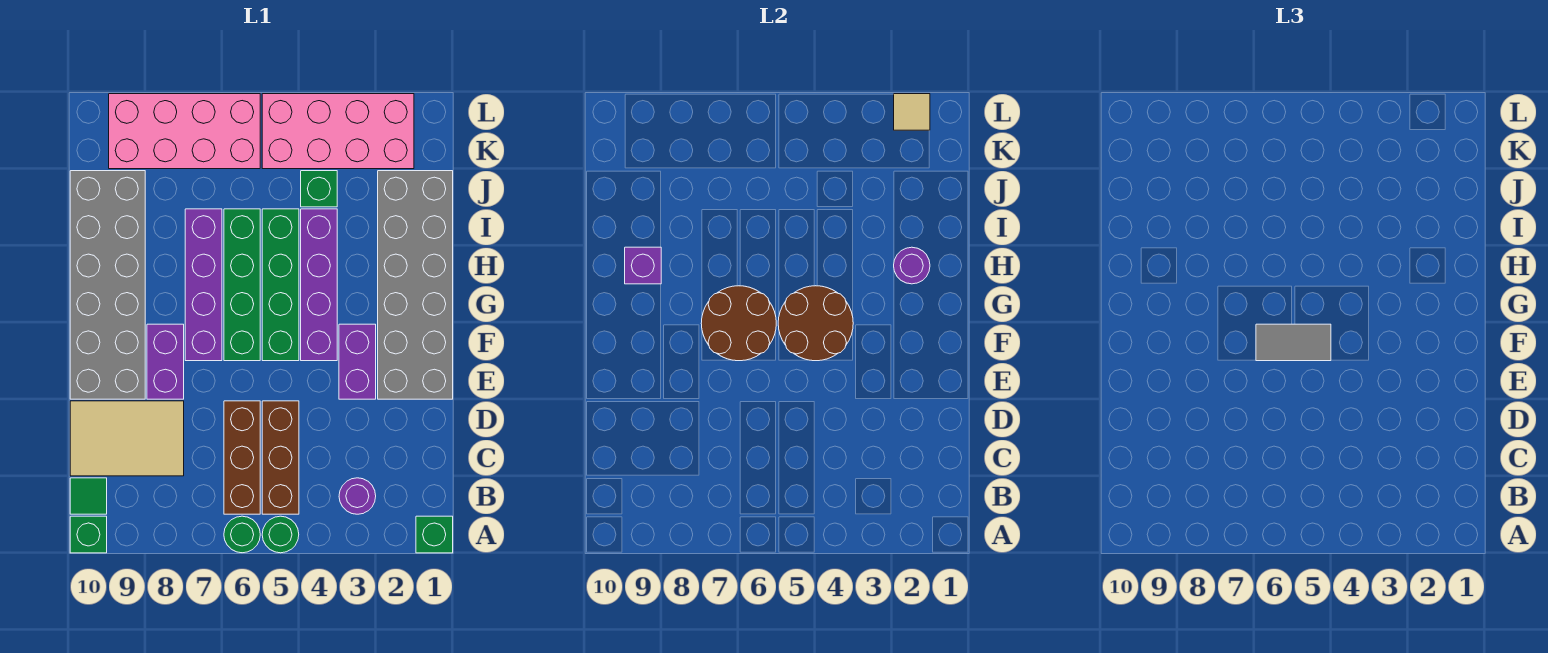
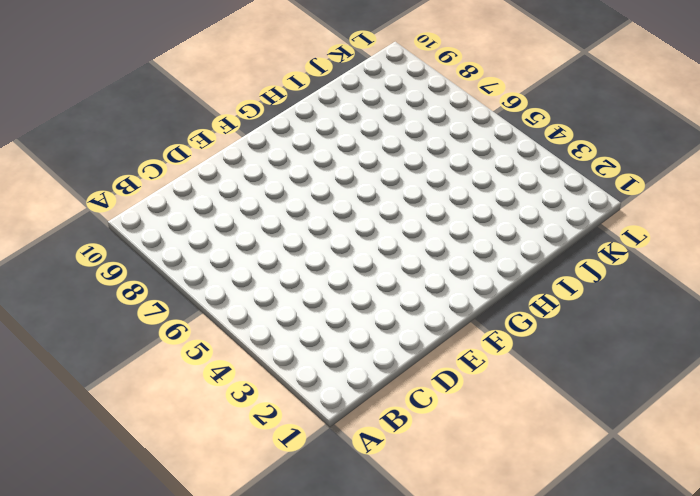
none -> green 1x1 brick [416,516,453,553]
none -> green 1x1 round brick [262,516,299,553]
none -> green 1x1 round brick [224,516,260,553]

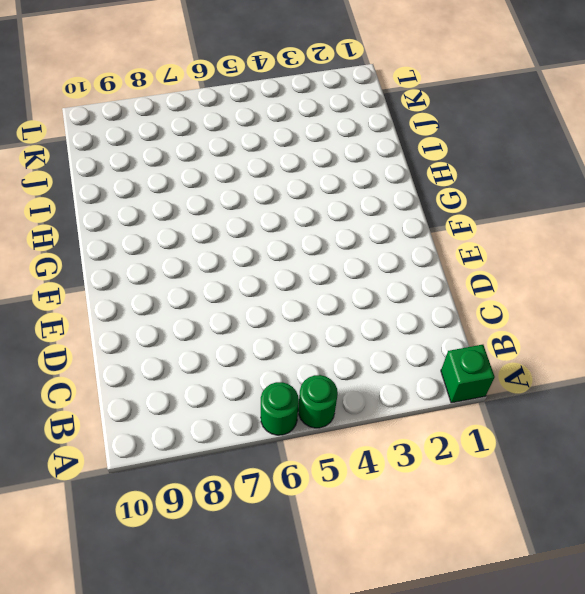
none -> green 1x1 brick [70,516,107,553]
none -> purple 1x1 round brick [339,478,376,514]
none -> brown 1x3 brick [262,401,299,514]

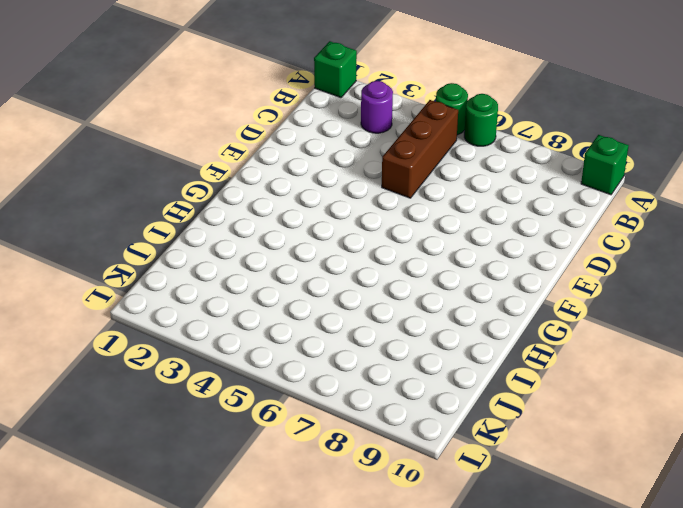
none -> brown 1x3 brick [224,401,260,514]
none -> green 1x1 tile [70,478,107,514]
none -> tan 2x3 tile [70,401,184,476]

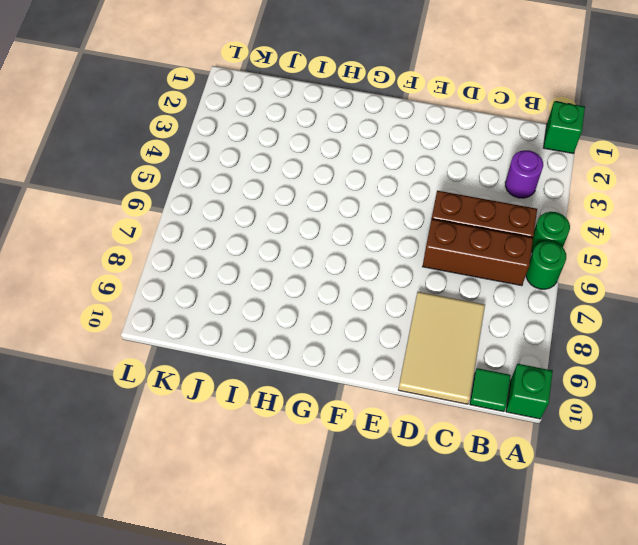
none -> grey 2x6 brick [378,171,453,399]
none -> purple 1x2 brick [339,324,376,399]
none -> purple 1x2 brick [147,324,184,399]

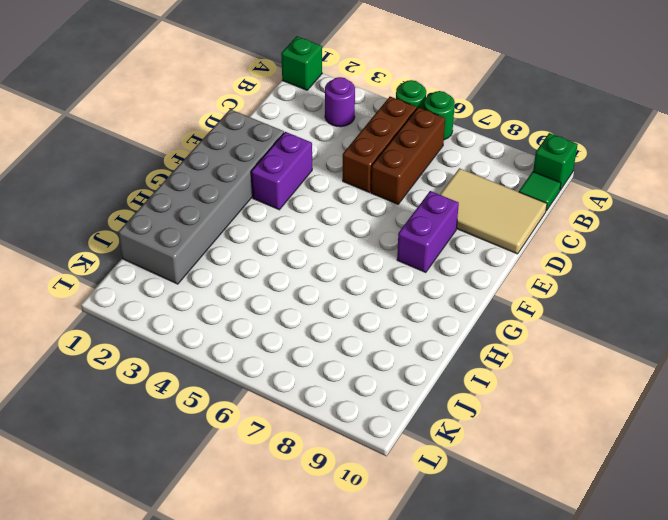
none -> grey 2x6 brick [70,171,145,399]
none -> purple 1x4 brick [301,209,337,361]
none -> green 1x4 brick [262,209,299,361]

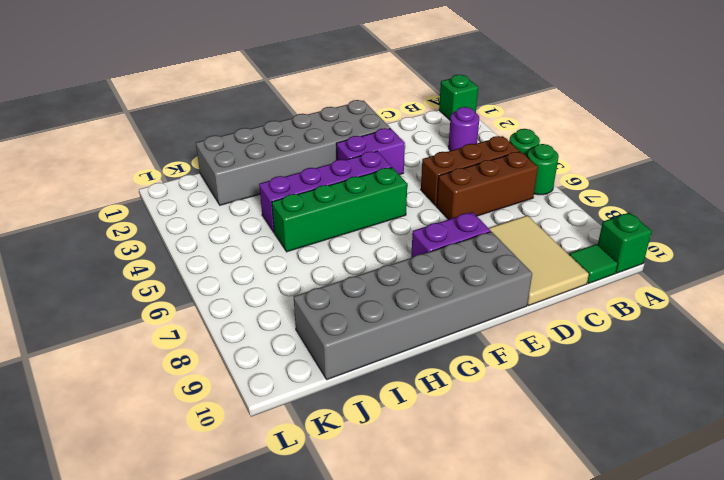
none -> green 1x4 brick [224,209,260,361]
none -> purple 1x4 brick [185,209,222,361]
none -> green 1x1 brick [301,171,337,207]

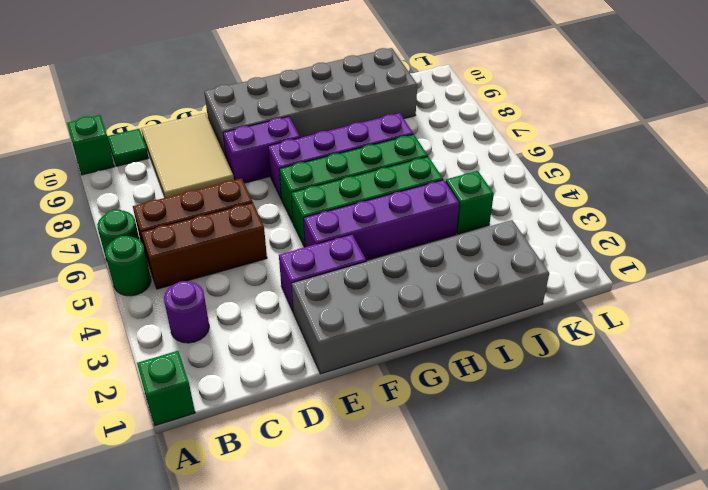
none -> pink 2x4 brick [262,94,414,169]
none -> pink 2x4 brick [109,94,260,169]
none -> brown 2x2 round brick [778,286,853,361]

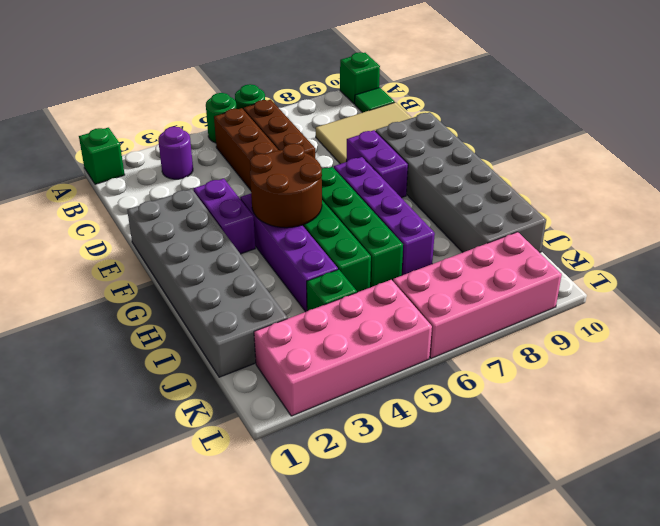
none -> brown 2x2 round brick [701,286,776,361]
none -> purple 1x1 round brick [894,247,930,284]
none -> purple 1x1 brick [625,247,661,284]

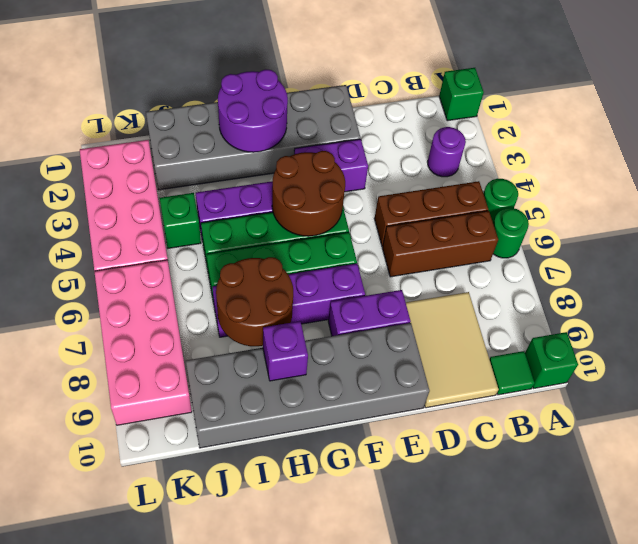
purple 2x2 round brick [218,70,288,152] -> purple 1x1 round brick [894,247,930,284]
brown 2x2 round brick [216,257,293,346] -> brown 2x2 round brick moved to [701,286,776,361]
none -> tan 1x1 tile [894,94,930,130]
none -> grey 1x2 tile [1256,324,1331,361]

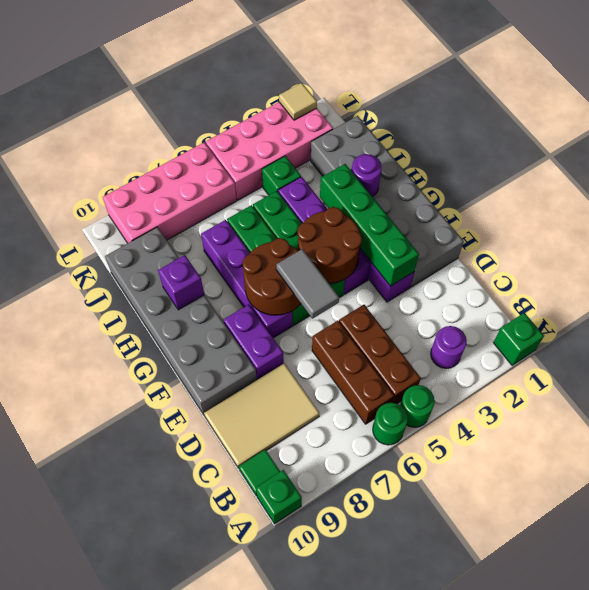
green 1x4 brick [320,164,419,286] -> none
grey 1x2 tile [276,249,339,319] -> grey 1x2 tile turned to [1256,324,1331,361]

